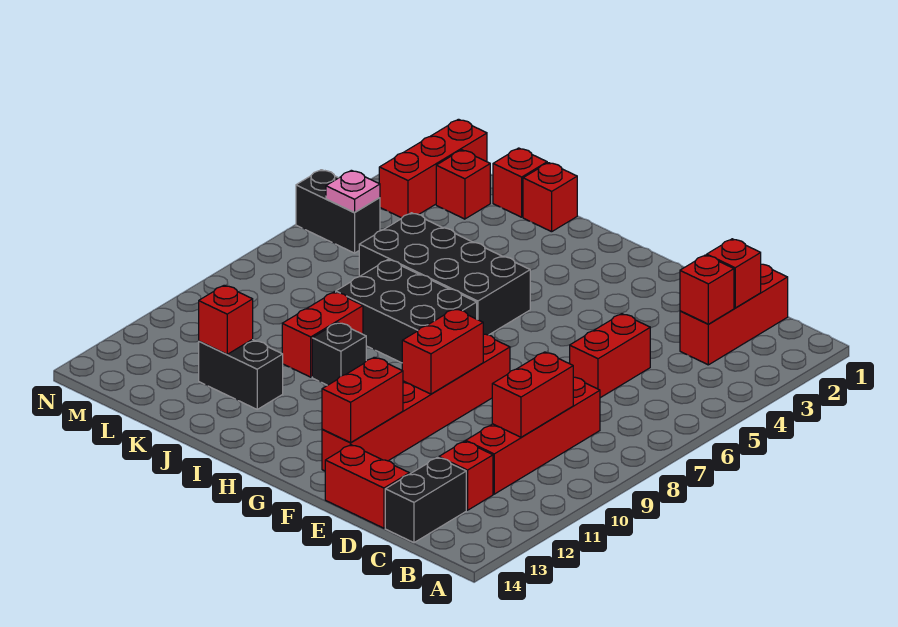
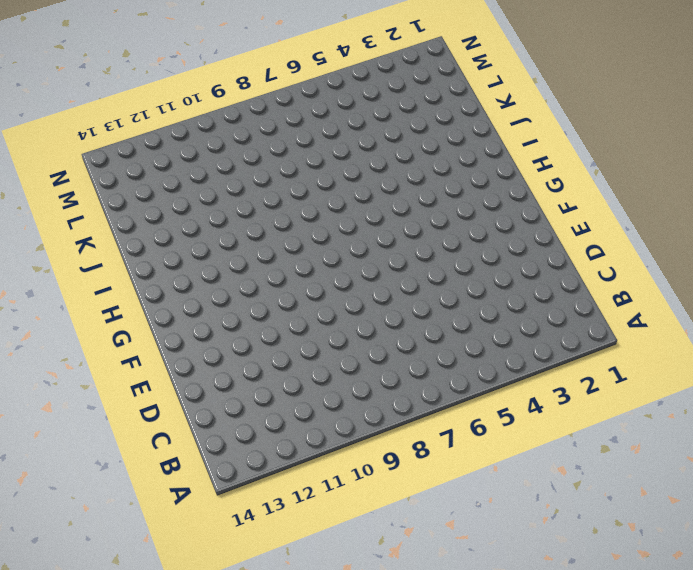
none -> red 1x3 brick [680,264,788,365]
none -> red 1x4 brick [466,377,600,494]
none -> red 1x1 brick [439,441,493,510]

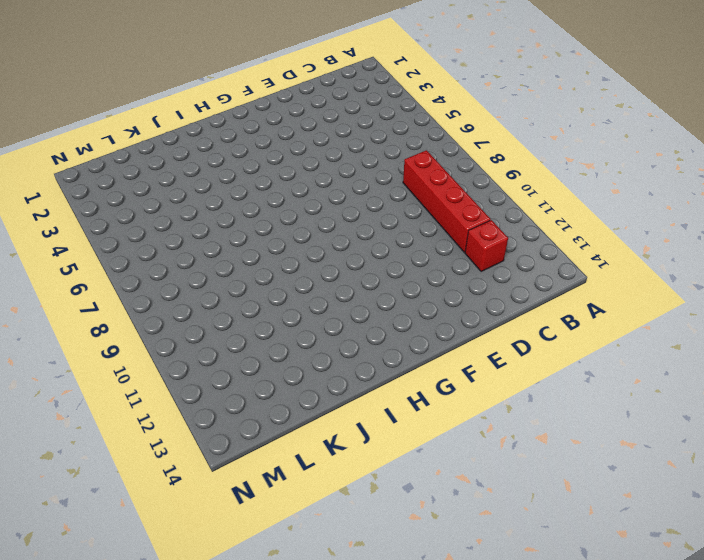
none -> red 1x3 brick [680,264,788,365]
none -> black 1x2 brick [385,457,466,543]
none -> red 1x2 brick [570,314,650,398]

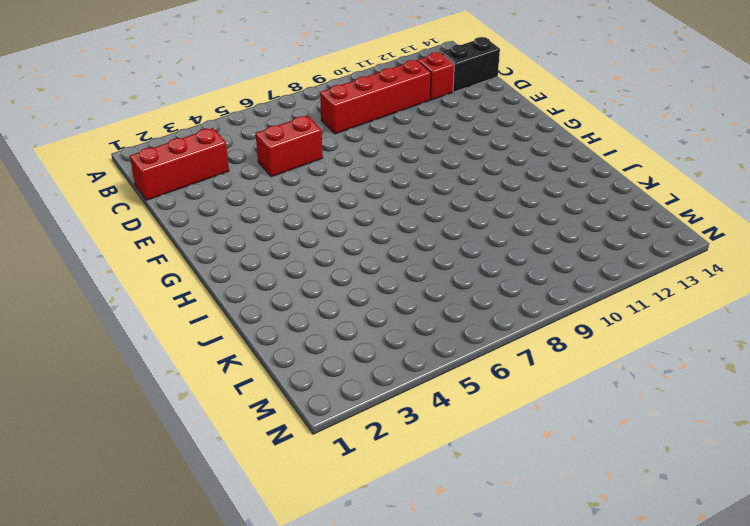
none -> red 1x2 brick [325,445,409,528]
none -> red 1x6 brick [322,334,510,471]
none -> black 2x4 brick [359,213,530,335]

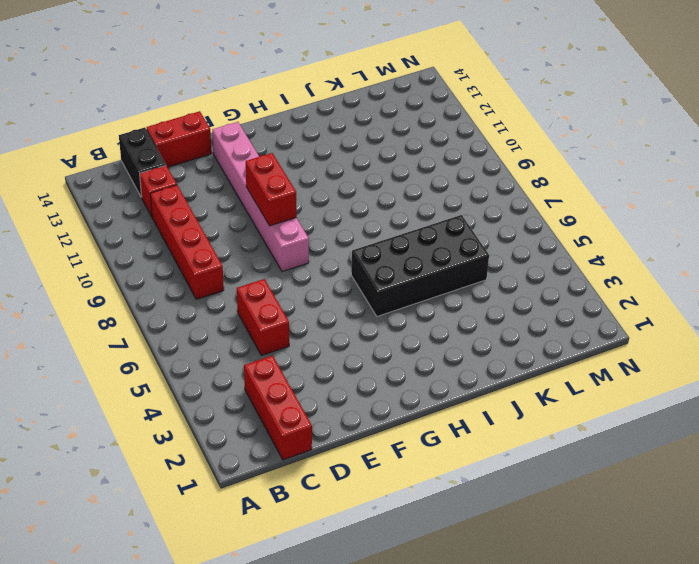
pink 1x6 brick [212,122,309,272] -> red 1x6 brick [322,334,510,471]
none -> black 2x3 brick [336,260,477,363]
none -> black 1x1 brick [312,322,366,385]
none -> red 1x1 brick [523,163,577,232]

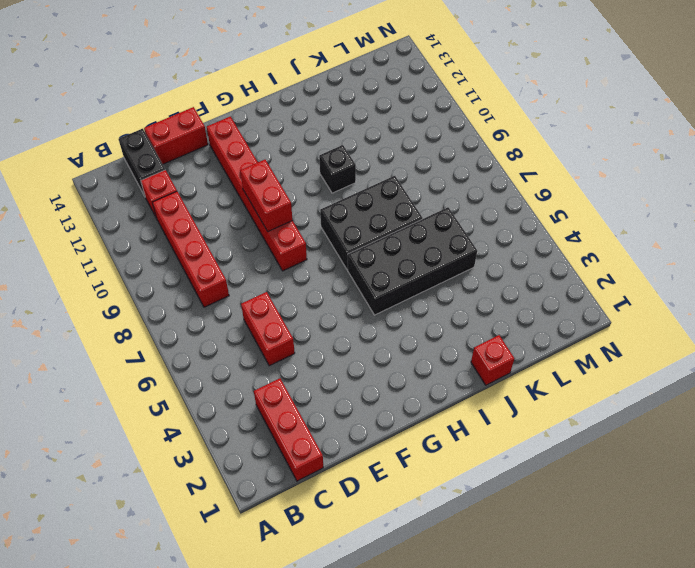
none -> red 1x2 brick [282,292,363,377]
none -> black 1x2 brick [199,339,283,409]
none -> red 1x1 brick [493,148,547,217]

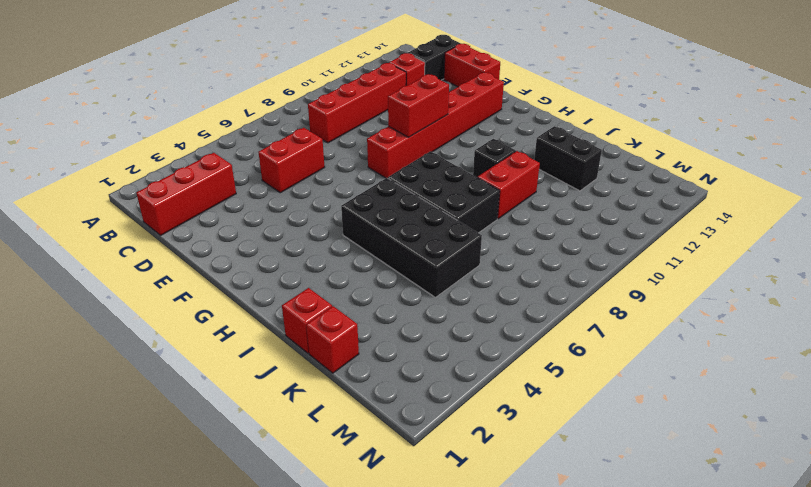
none -> red 1x1 brick [436,150,490,219]
none -> red 1x3 brick [379,119,487,218]
none -> black 1x2 brick [296,170,380,253]

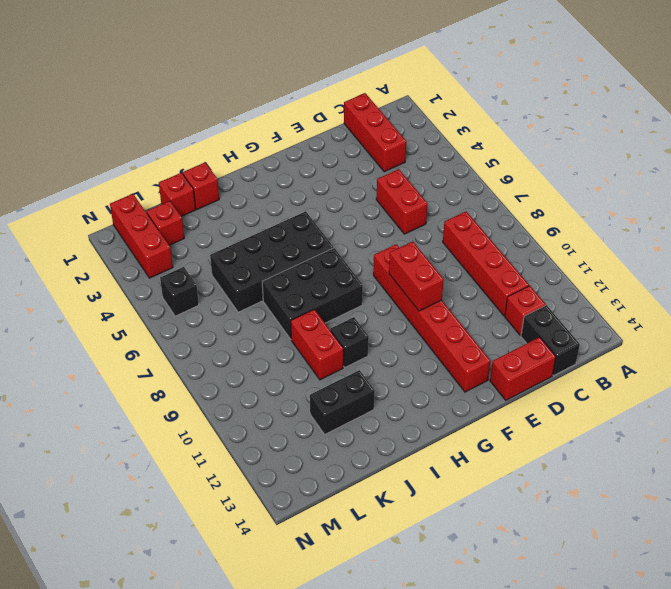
black 1x1 brick [160,267,199,316] -> black 1x2 brick [296,170,380,253]
none -> red 1x1 brick [707,239,761,308]
none -> red 1x1 brick [680,255,734,324]
none -> red 1x2 brick [492,352,573,437]

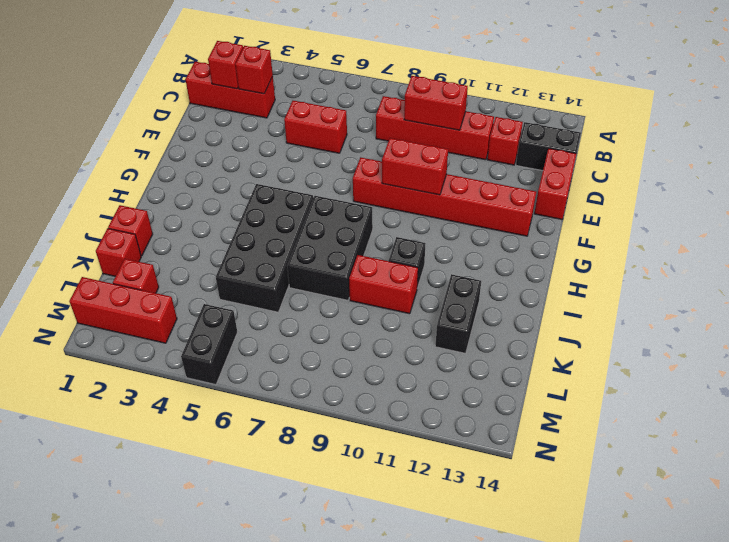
none -> red 1x2 brick [322,357,403,443]
none -> red 1x1 brick [199,285,253,354]
none -> pink 1x1 plate [326,170,380,213]

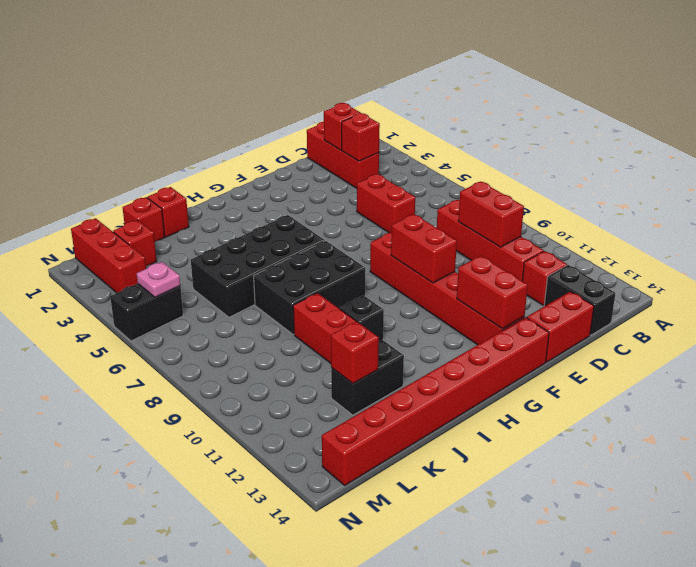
red 1x8 brick [322,317,549,485] -> none

